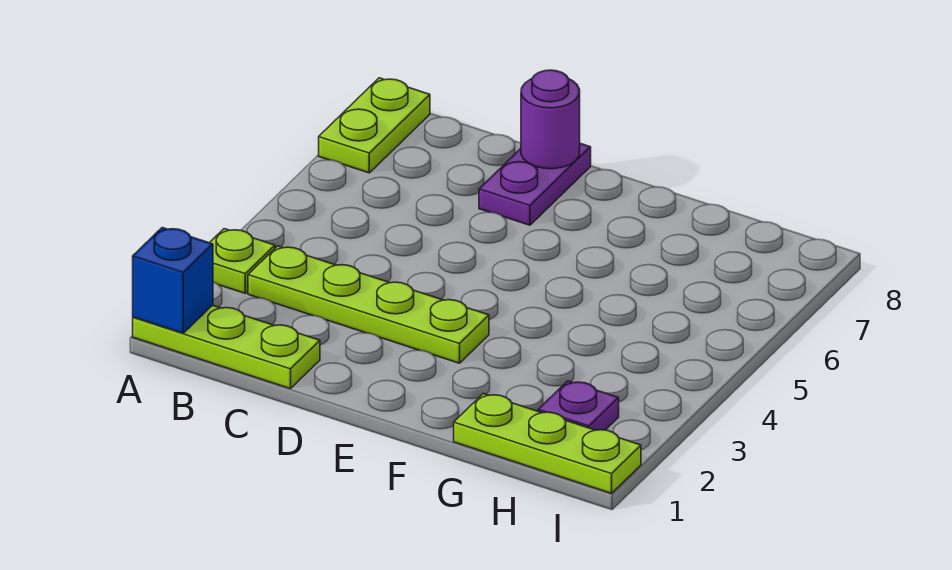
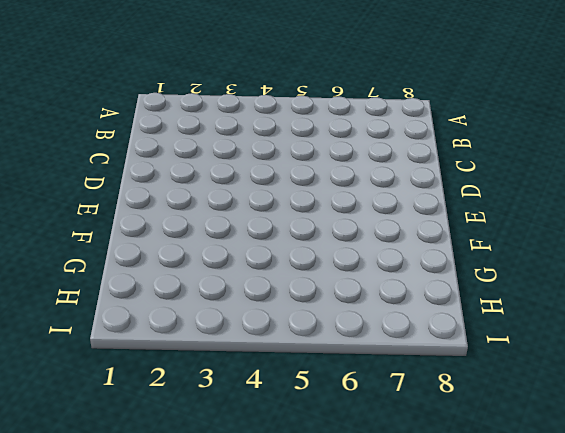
none -> lime 1x3 plate [133,305,320,389]
none -> lime 1x1 plate [210,229,275,293]

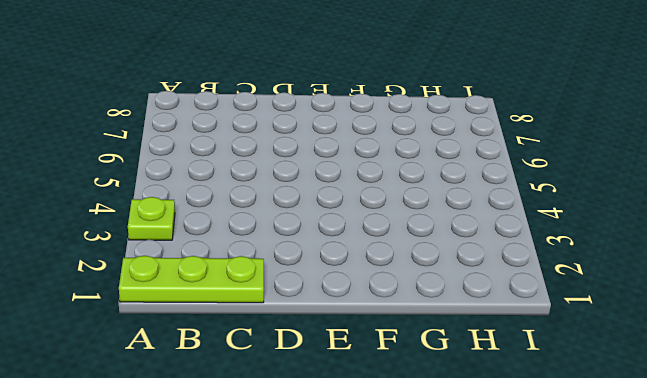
none -> lime 1x2 plate [319,78,430,173]
none -> lime 1x4 plate [248,246,489,363]

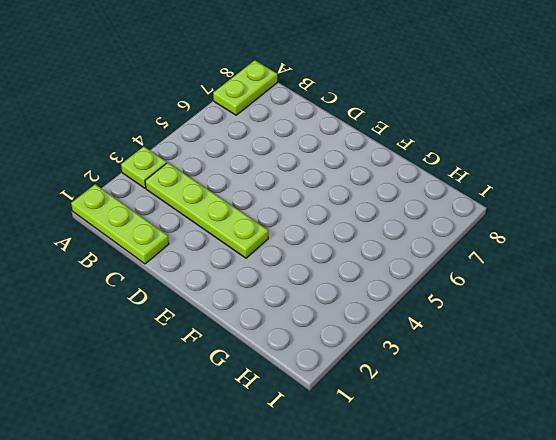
none -> purple 1x2 plate [479,143,591,225]
none -> lime 1x3 plate [454,394,641,493]

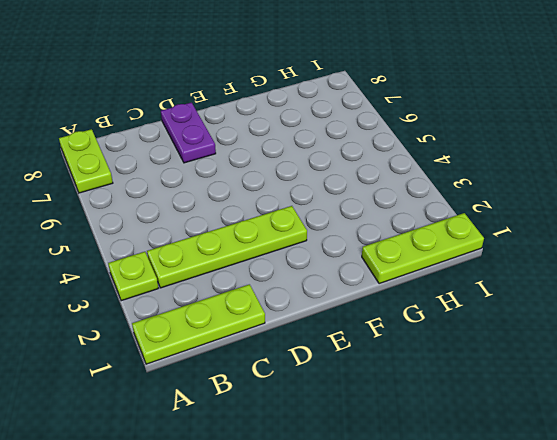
none -> purple 1x1 plate [538,381,619,430]
none -> blue 1x1 brick [133,228,213,333]

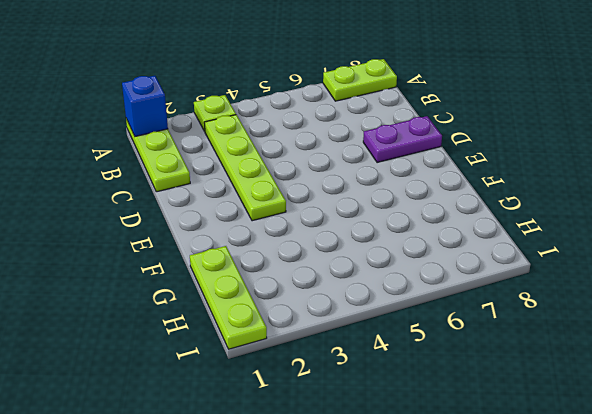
none -> purple 1x1 plate [538,381,619,430]
none -> purple 1x1 round brick [521,70,580,169]

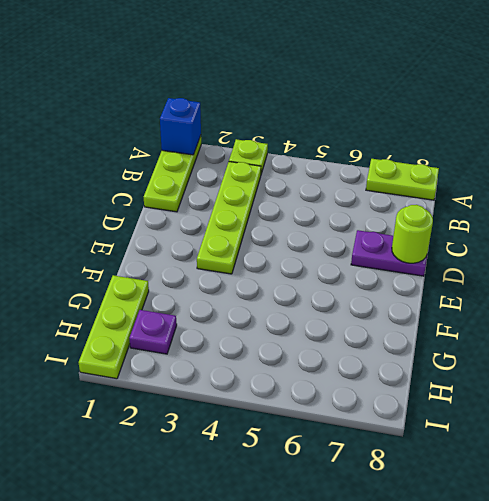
lime 1x1 round brick [392,205,433,263] -> purple 1x1 round brick [521,70,580,169]

